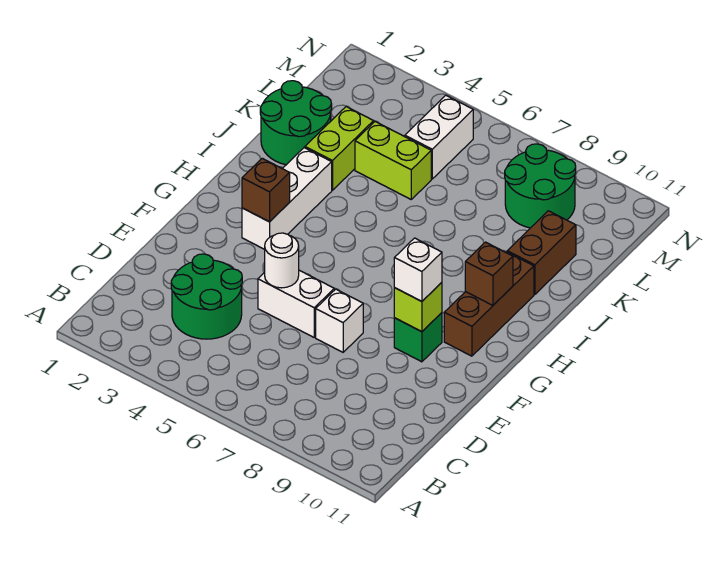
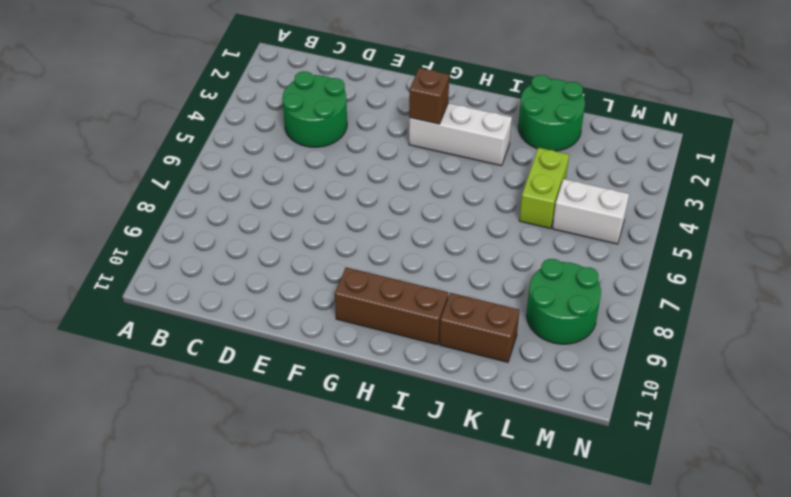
none -> white 1x2 brick [258,270,334,337]
none -> white 1x1 brick [316,289,363,352]
none -> green 1x1 brick [394,313,442,362]

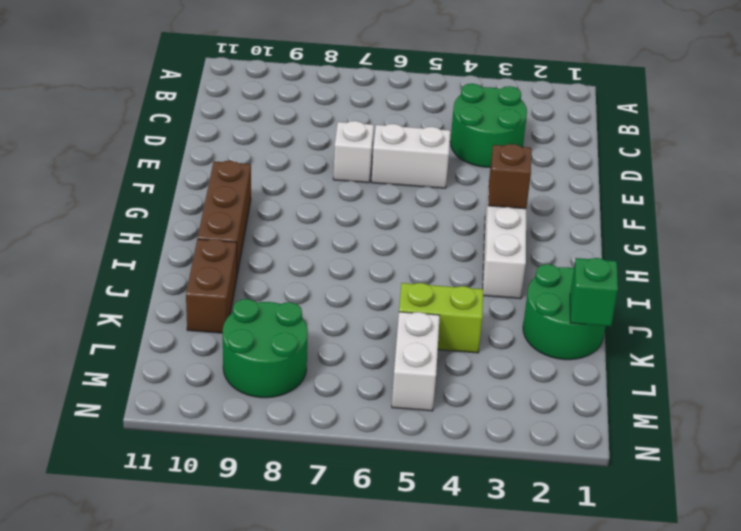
green 1x1 brick [570,258,618,326] -> green 1x1 brick moved to [394,313,442,362]
none -> lime 1x2 brick [305,107,374,190]
none -> white 1x1 round brick [265,233,299,288]
none -> lime 1x1 brick [394,282,442,332]

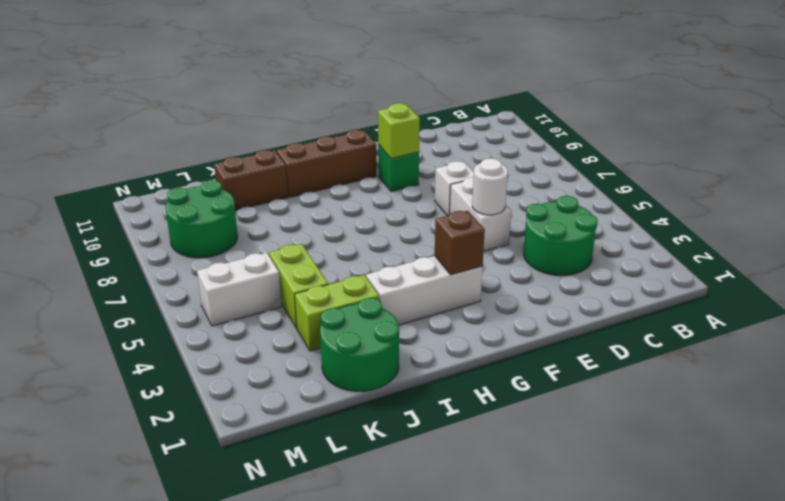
none -> brown 1x1 brick [465,242,513,305]
none -> white 1x1 brick [394,238,442,301]

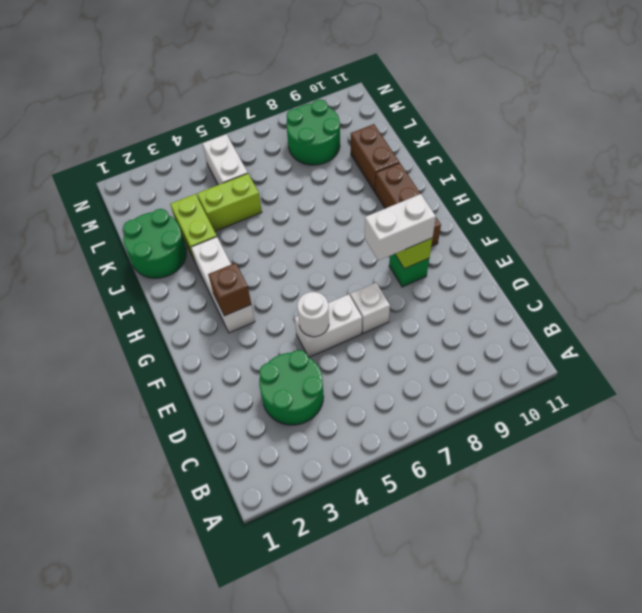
white 1x2 brick [364,194,436,261] -> white 1x1 brick [394,238,442,301]
none -> brown 1x1 brick [465,242,513,305]

